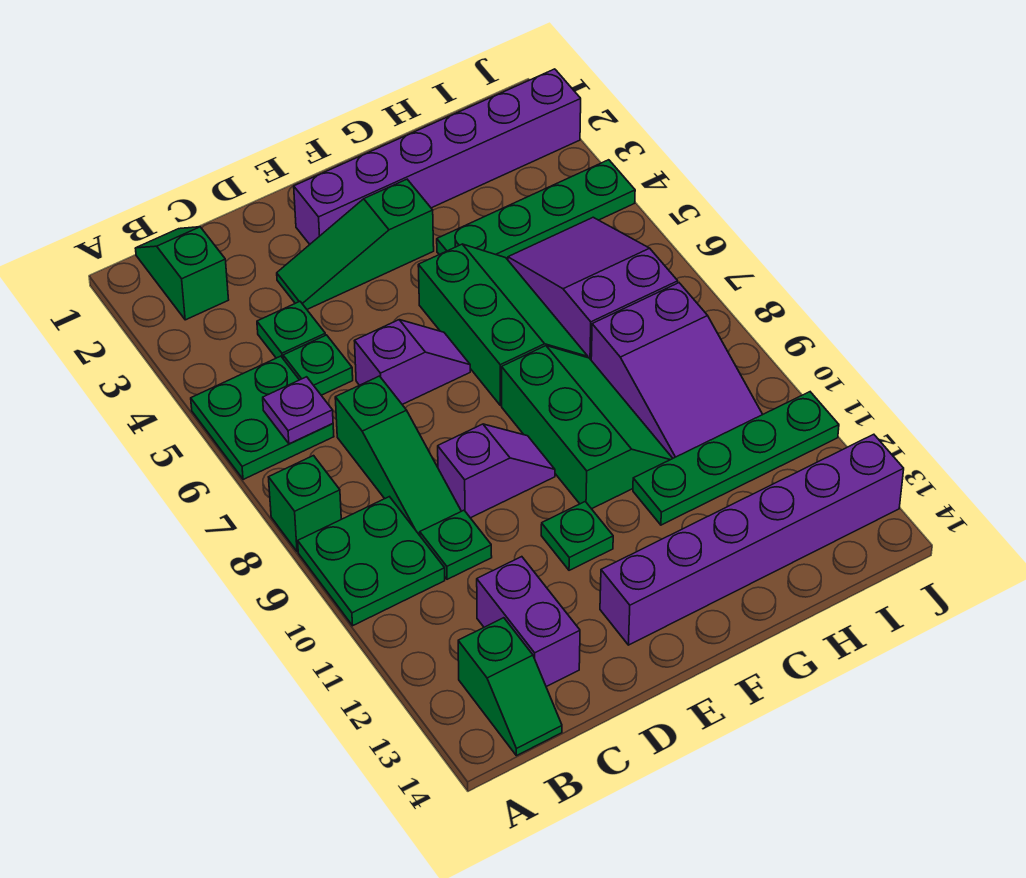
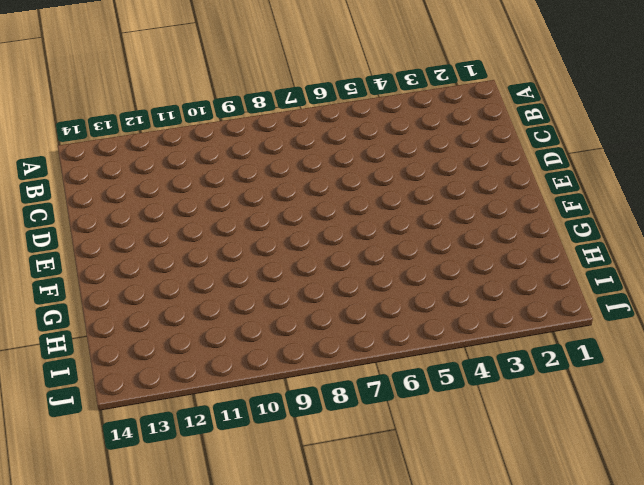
none -> green 2x2 plate [191,356,334,480]
none -> green 1x1 brick [269,456,341,552]
none -> green 2x2 plate [298,497,445,626]

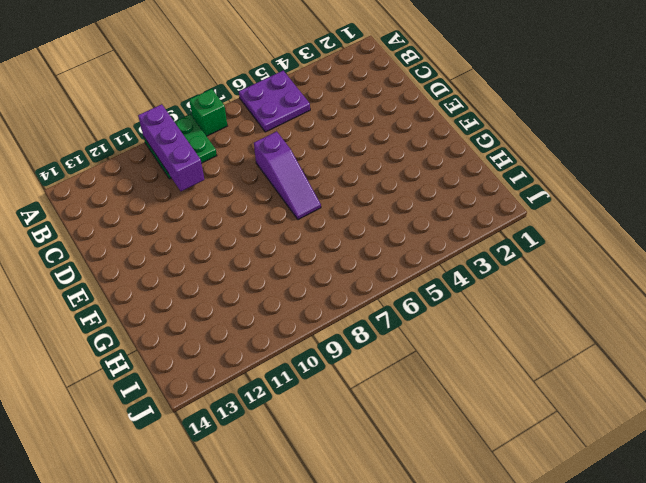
purple 2x2 plate [239,71,310,132] -> green 2x2 plate [191,356,334,480]
purple 1x3 brick [138,104,204,191] -> none
purple 1x3 slope [254,131,321,220] -> green 2x3 slope [418,244,588,405]
none -> green 1x2 slope [135,227,229,320]
none -> green 1x2 slope [458,618,562,756]
none -> green 1x1 plate [257,302,325,358]

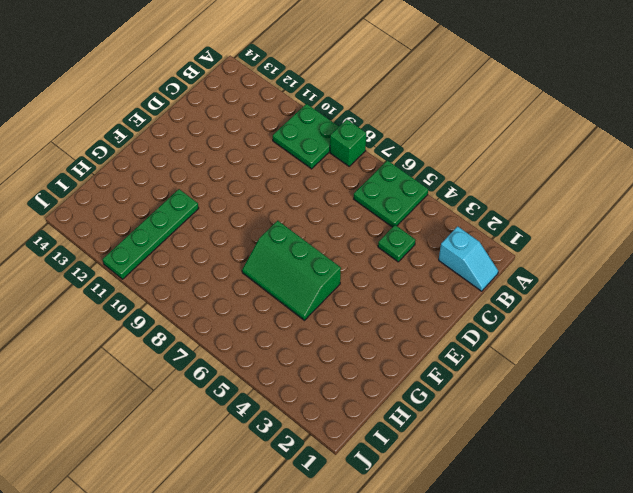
cyan 1x2 slope [439,226,498,291] -> green 1x2 slope [135,227,229,320]
none -> green 1x2 slope [458,618,562,756]
none -> green 1x1 plate [283,335,353,395]
none -> green 1x3 slope [335,376,461,535]

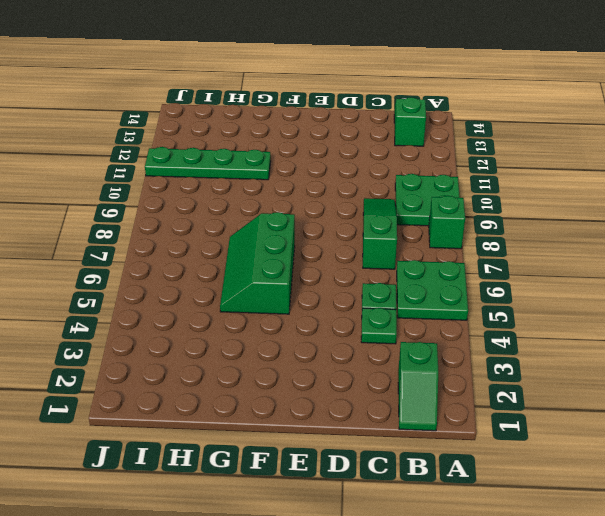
none -> green 1x1 plate [420,510,492,579]
none -> purple 1x2 brick [477,557,580,687]
none -> green 1x3 slope [277,179,434,309]

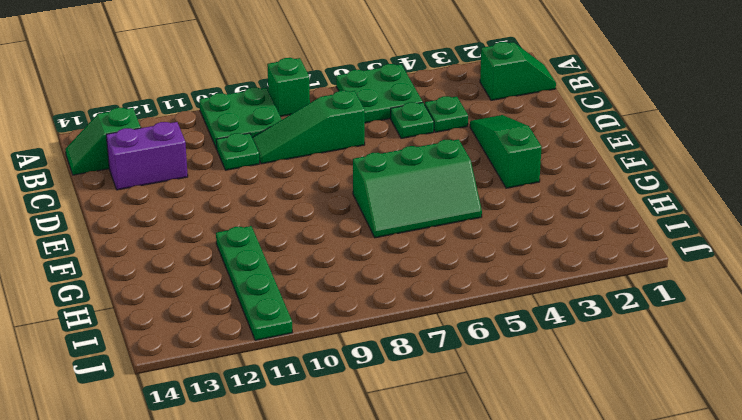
none -> purple 1x2 slope [355,320,470,404]
none -> purple 1x2 slope [438,424,555,518]
none -> purple 1x6 brick [294,69,581,244]

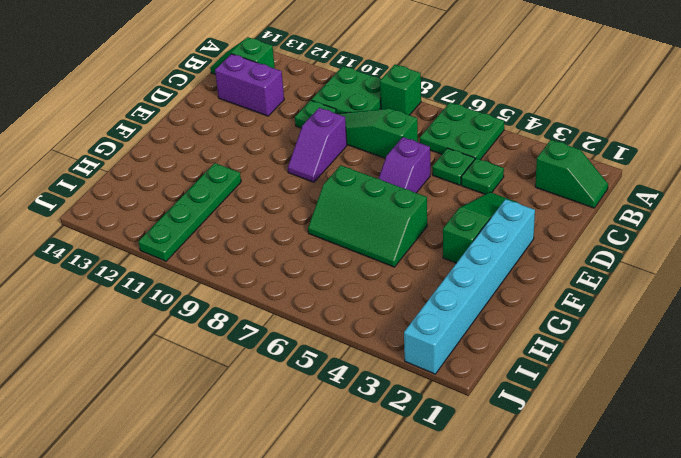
cyan 1x6 brick [404,199,535,374] -> purple 1x6 brick [294,69,581,244]
none -> green 1x1 plate [541,502,613,570]
none -> purple 1x6 brick [600,434,904,645]
none -> green 2x3 slope [502,346,673,509]

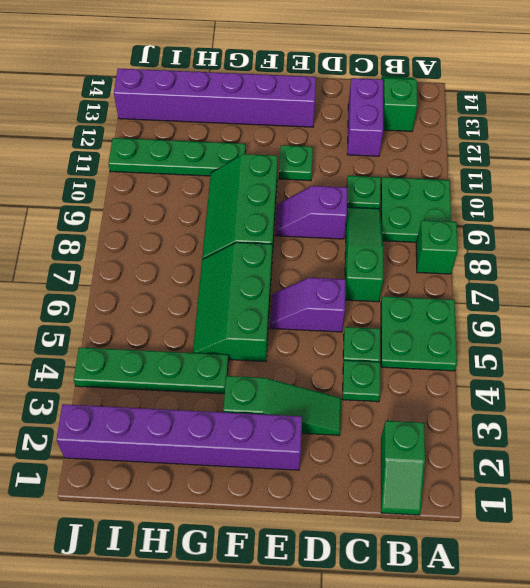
none -> purple 2x3 slope [508,217,678,360]
none -> purple 2x3 slope [591,283,763,458]
none -> purple 1x1 plate [263,377,333,444]

